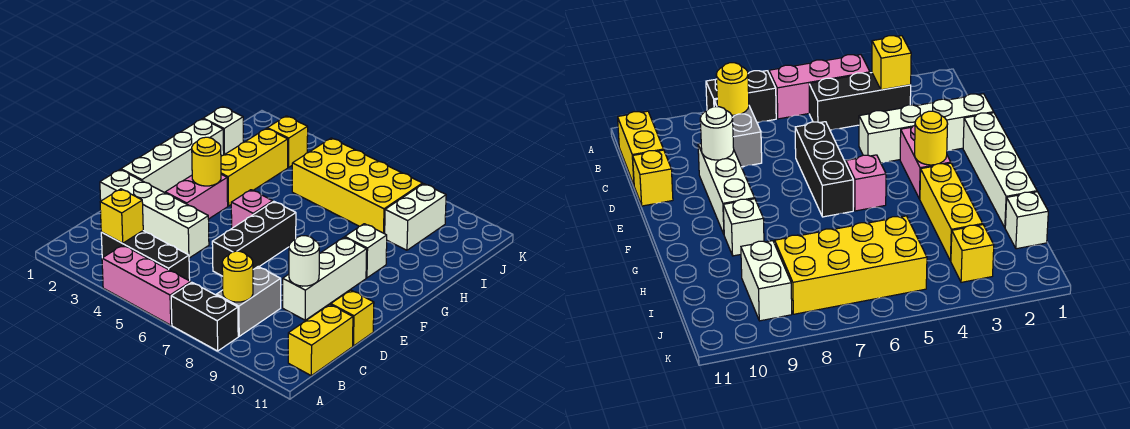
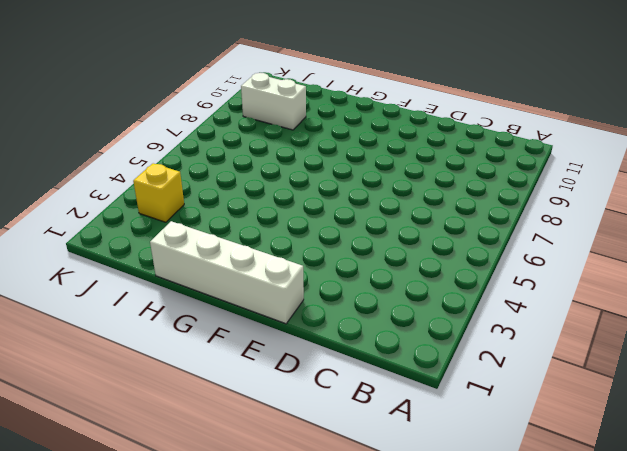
none -> pink 1x3 brick [102,245,191,325]
none -> black 1x2 brick [171,282,238,351]
none -> black 1x3 brick [101,231,190,281]

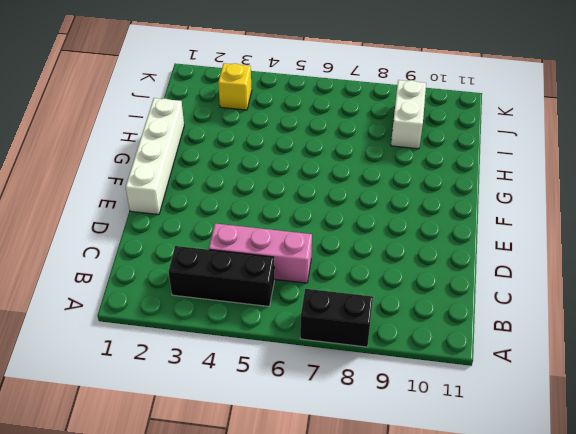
pink 1x3 brick [209,224,312,283] -> pink 1x3 brick moved to [102,245,191,325]
none -> grey 1x2 brick [216,267,281,336]
none -> yellow 1x2 brick [288,304,353,376]
none -> white 1x4 brick [100,170,209,258]

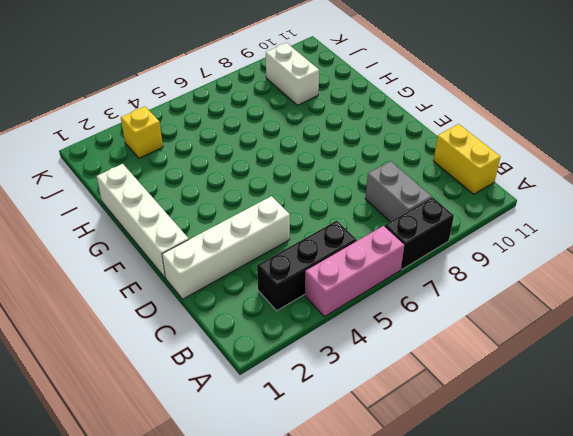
none -> black 1x3 brick [212,201,296,276]
none -> white 1x3 brick [283,237,367,320]
none -> yellow 1x1 brick [331,290,374,346]

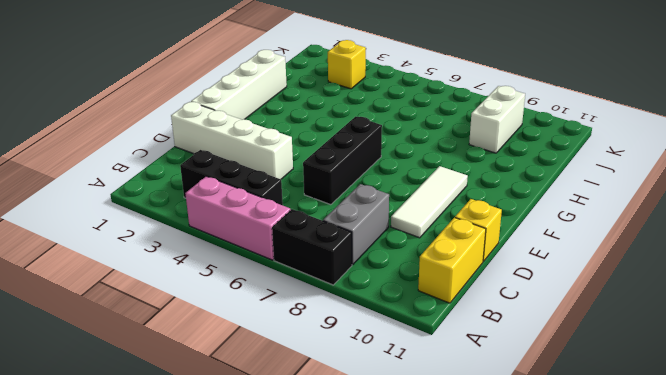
white 1x3 tile [391,166,468,238] -> white 1x3 brick [283,237,367,320]
none -> pink 1x2 brick [165,174,228,219]
none -> pink 1x1 brick [231,190,273,228]
none -> yellow 1x3 brick [221,128,288,206]

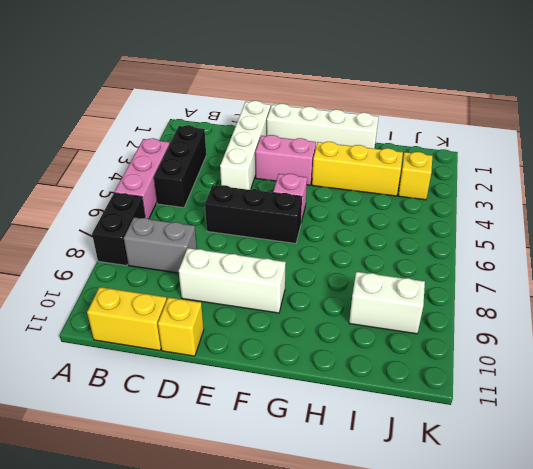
none -> white 1x1 brick [345,224,387,278]
none -> white 1x1 brick [203,106,243,155]
none -> yellow 2x4 brick [292,138,423,234]

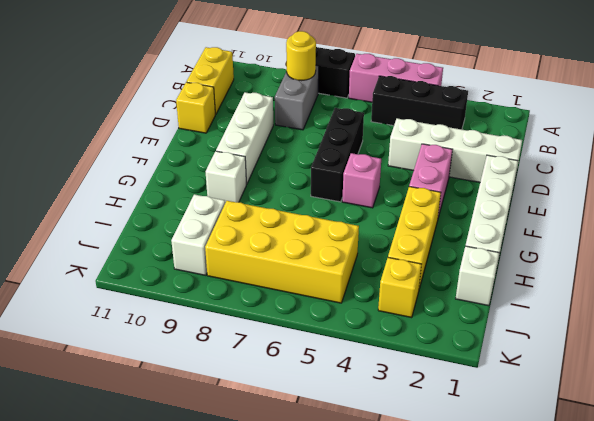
none -> yellow 1x1 brick [100,189,143,243]
none -> white 1x1 round brick [289,236,319,286]
none -> yellow 1x1 round brick [192,137,221,186]

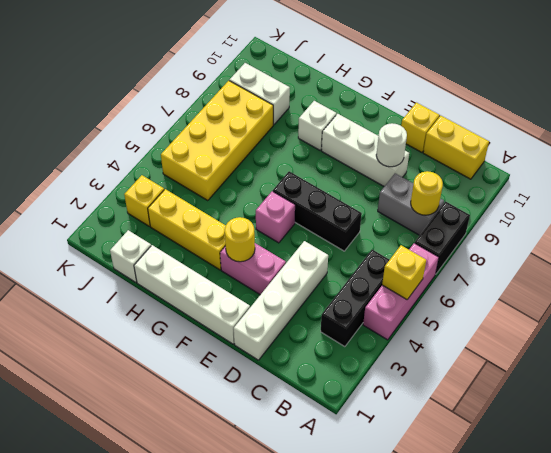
yellow 1x1 brick [382,245,426,299] -> yellow 1x1 brick moved to [100,189,143,243]

